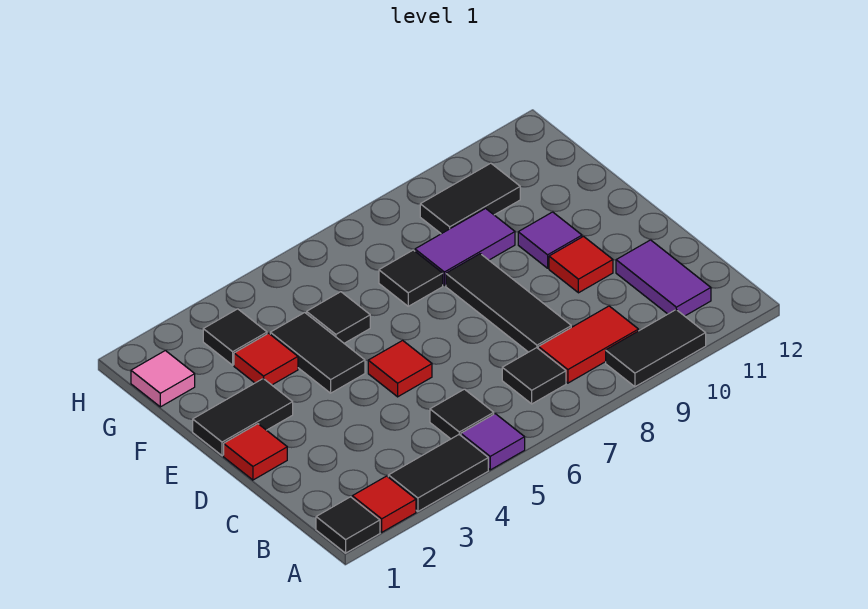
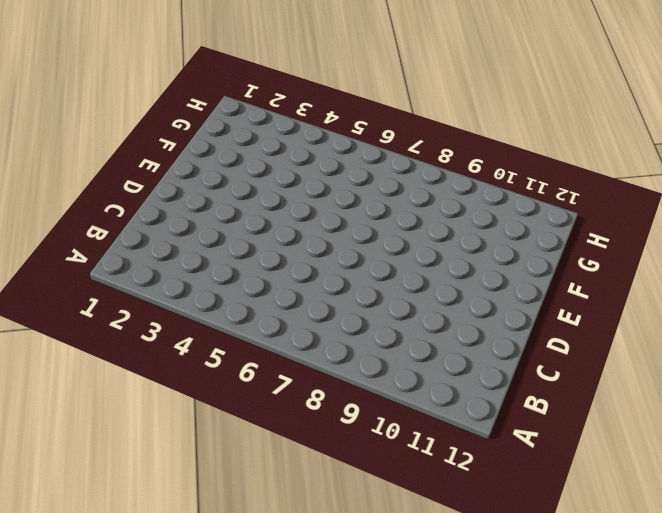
none -> black 1x1 tile [316,497,380,553]
none -> red 1x1 tile [352,476,416,532]
none -> black 1x2 tile [388,435,488,511]

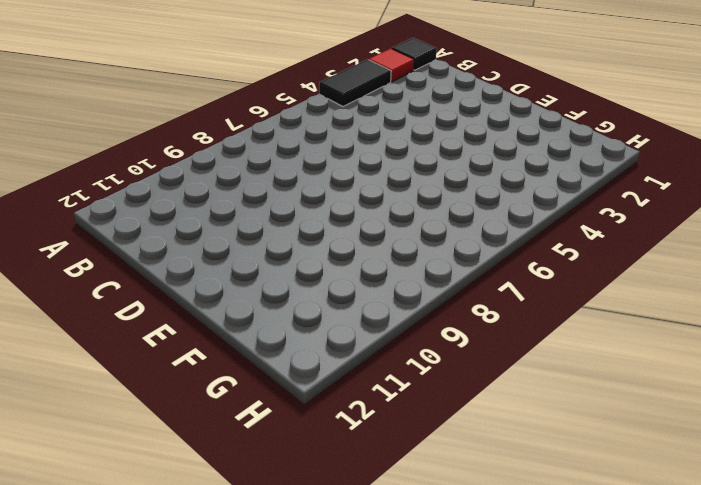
none -> purple 1x1 tile [461,414,525,470]
none -> black 1x2 tile [606,310,706,387]
none -> black 1x1 tile [430,389,494,439]

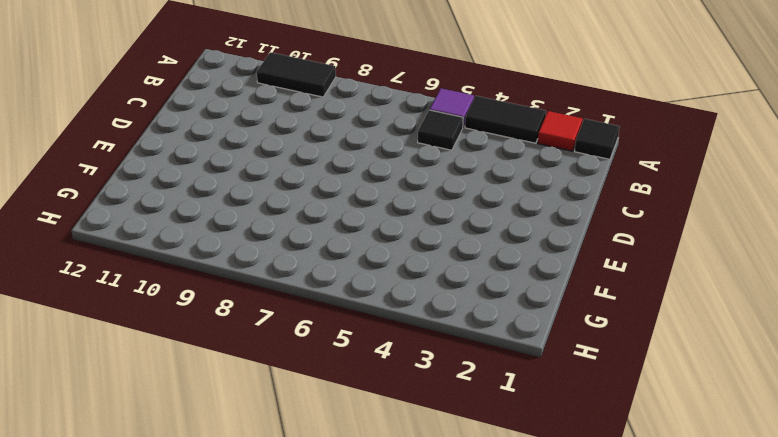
none -> black 1x1 tile [502,348,566,404]
none -> red 1x2 tile [538,306,638,383]
none -> purple 1x2 tile [616,240,711,316]

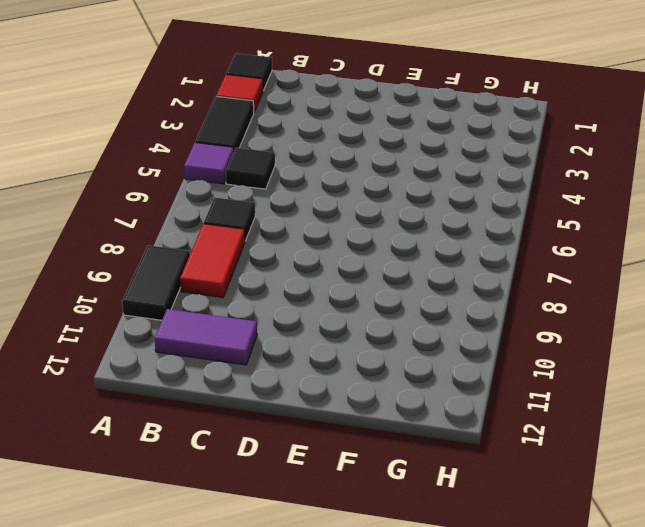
none -> black 1x3 tile [446,254,571,352]
none -> red 1x1 tile [224,424,287,480]
none -> red 1x1 tile [368,340,432,397]

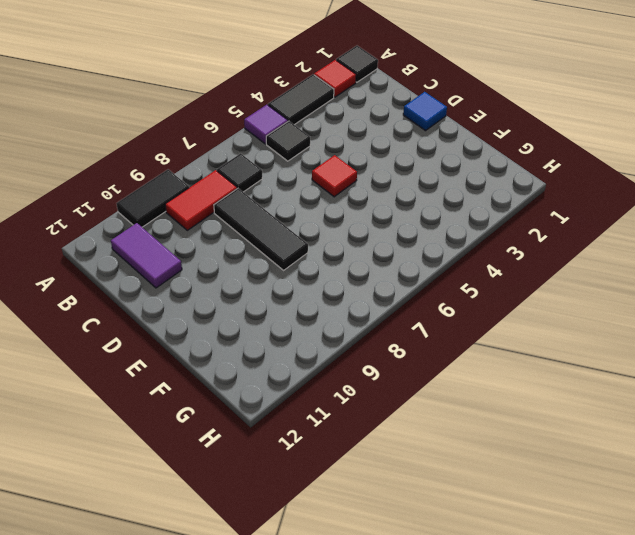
blue 1x1 tile [403,92,447,131] -> red 1x1 tile [224,424,287,480]
none -> red 1x1 tile [549,237,613,293]
none -> black 1x2 tile [193,378,293,456]
none -> black 1x2 tile [270,313,365,393]

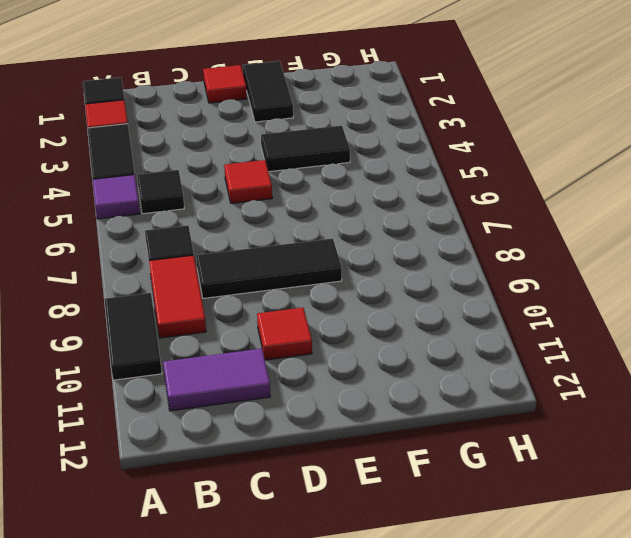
none -> purple 1x1 tile [518,212,582,268]
none -> red 1x1 tile [234,333,298,385]
none -> black 1x1 tile [307,292,370,343]

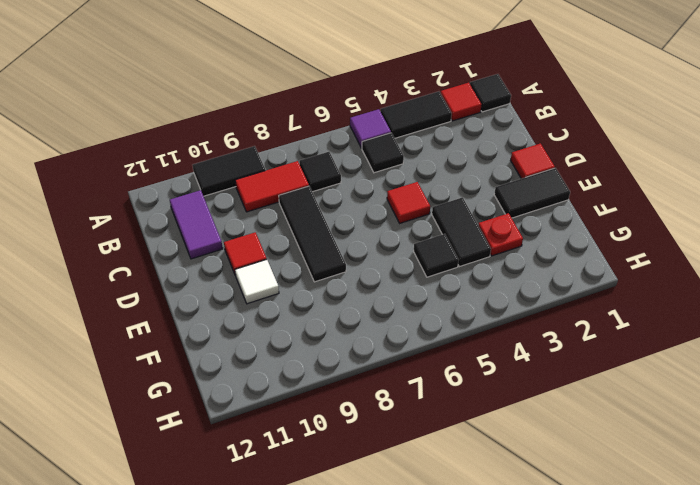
white 1x1 tile [235,260,279,304] -> purple 1x1 tile [518,212,582,268]
red 1x1 plate [478,213,523,256] -> red 1x1 tile [234,333,298,385]
none -> black 1x1 tile [379,250,443,306]
none -> purple 1x2 tile [415,208,515,286]
none -> pink 1x1 tile [131,351,195,407]

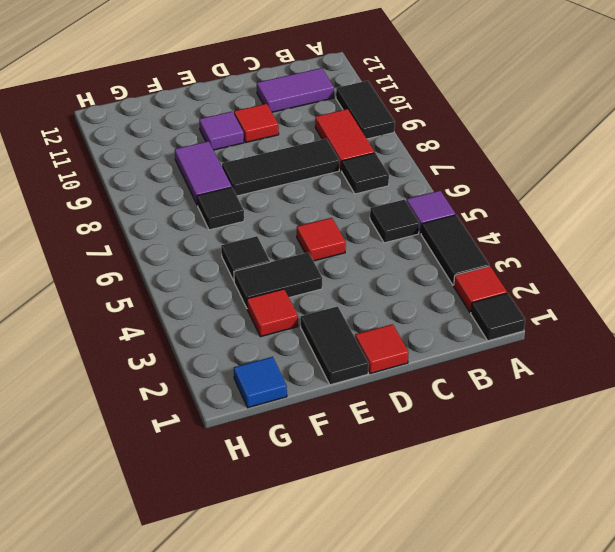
blue 1x1 tile [234,357,287,408] -> pink 1x1 tile [131,351,195,407]
none -> black 1x1 tile [203,309,267,365]
none -> black 1x2 tile [420,163,520,234]

